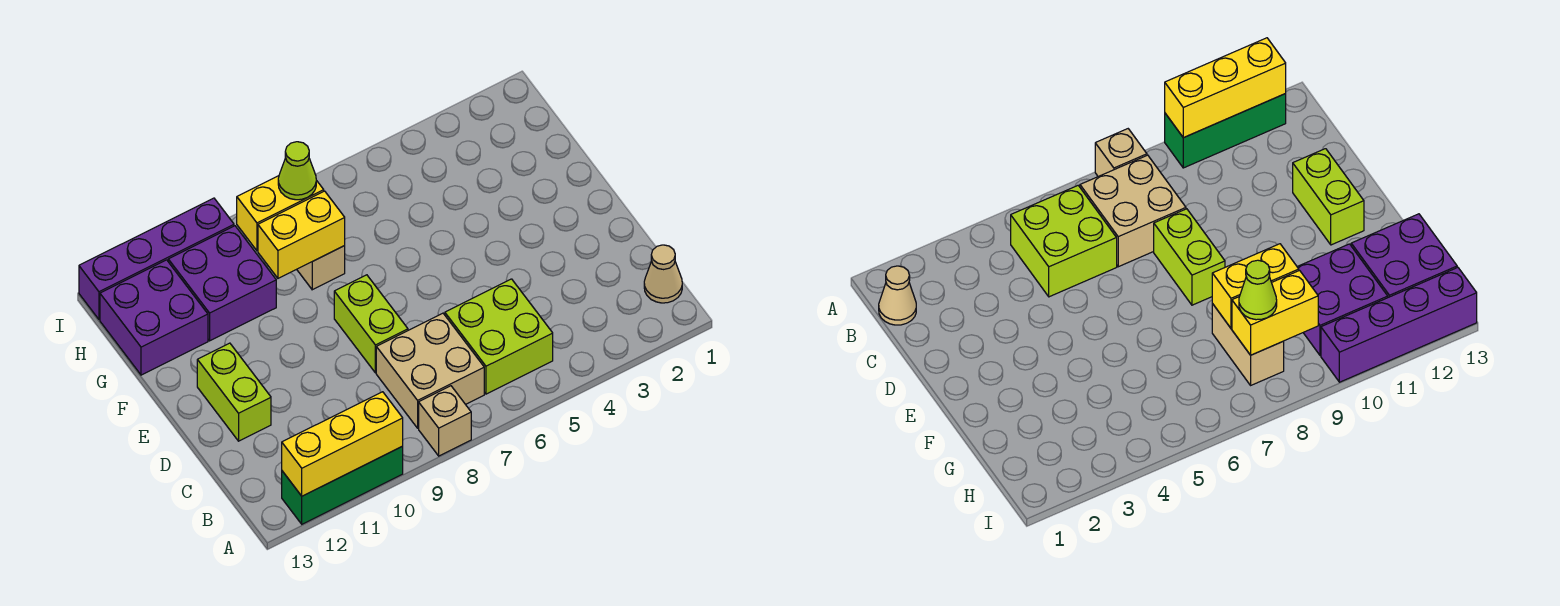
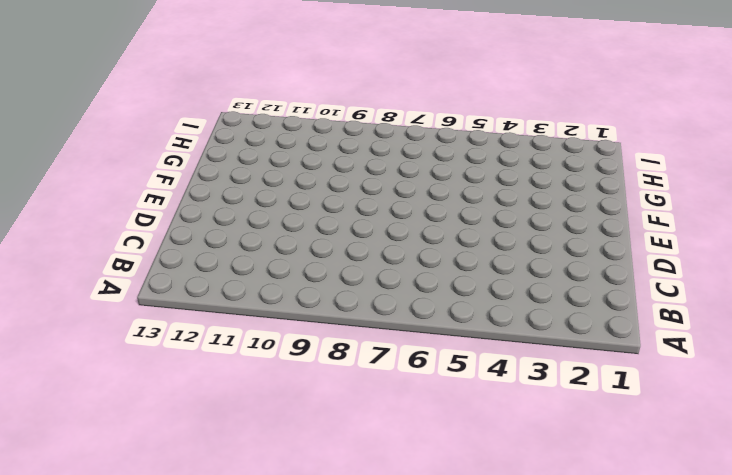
none -> tan 1x1 brick [419,386,471,456]
none -> green 1x3 brick [282,446,403,524]
none -> tan 1x1 cone [644,245,682,303]

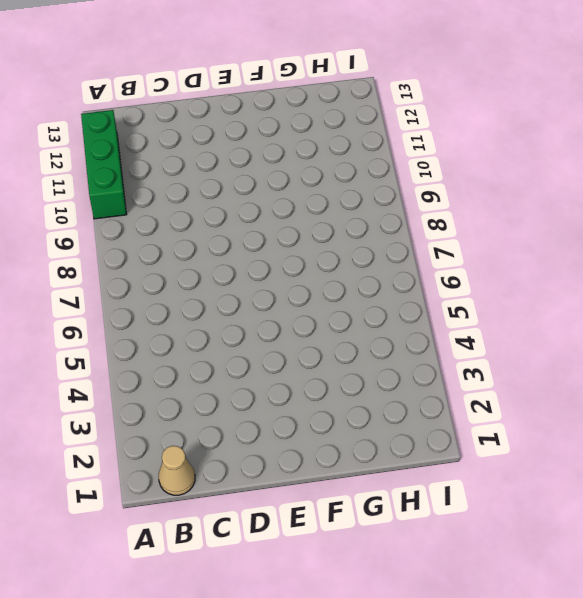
none -> tan 1x1 brick [419,386,471,456]
none -> lime 2x2 brick [445,279,553,394]
none -> tan 2x2 brick [376,313,484,428]

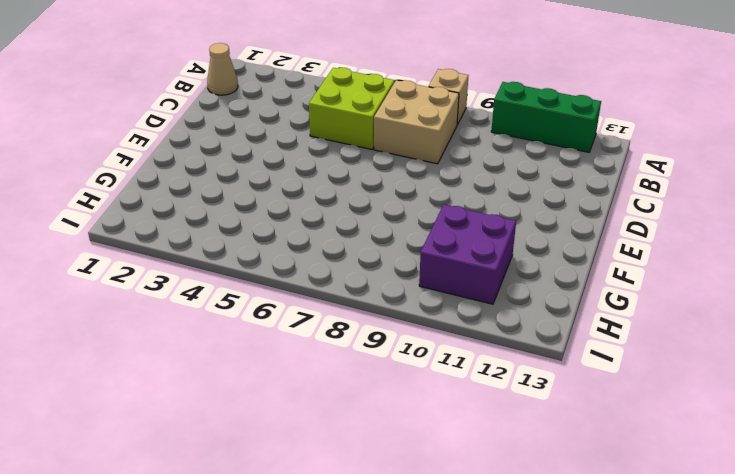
none -> lime 1x2 brick [334,275,408,373]
none -> lime 1x2 brick [197,343,271,441]
none -> tan 1x2 brick [297,246,345,290]

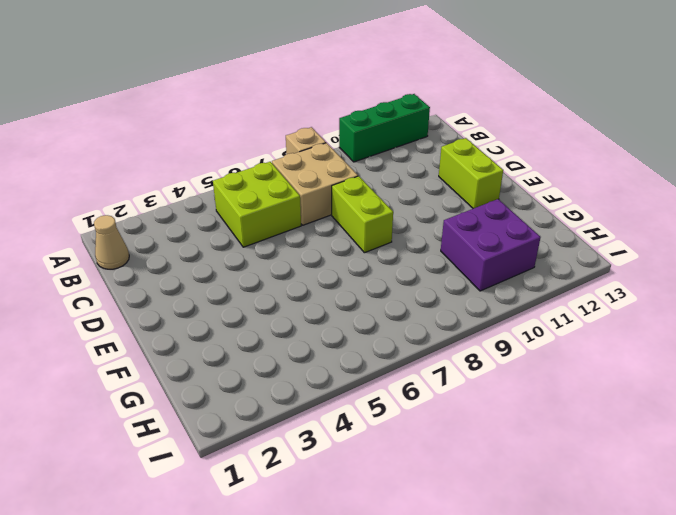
none -> tan 1x2 brick [297,246,345,290]
none -> purple 2x2 brick [100,260,208,375]
none -> purple 1x4 brick [79,198,234,320]

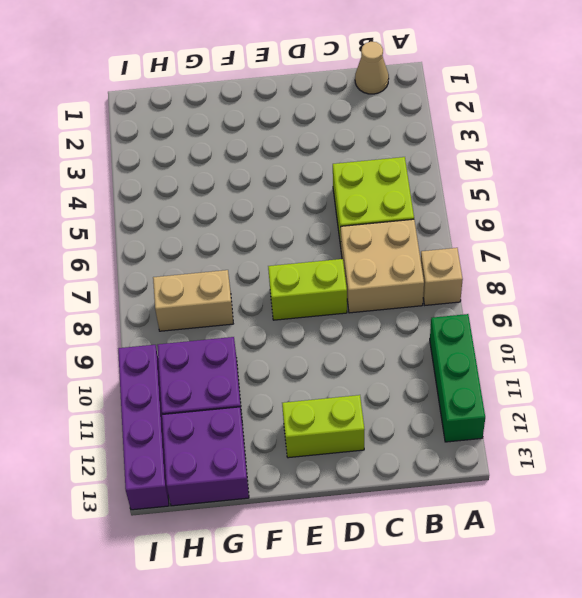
none -> yellow 1x3 brick [282,392,403,496]
none -> yellow 1x2 brick [258,191,345,278]
none -> yellow 1x2 brick [237,176,324,251]

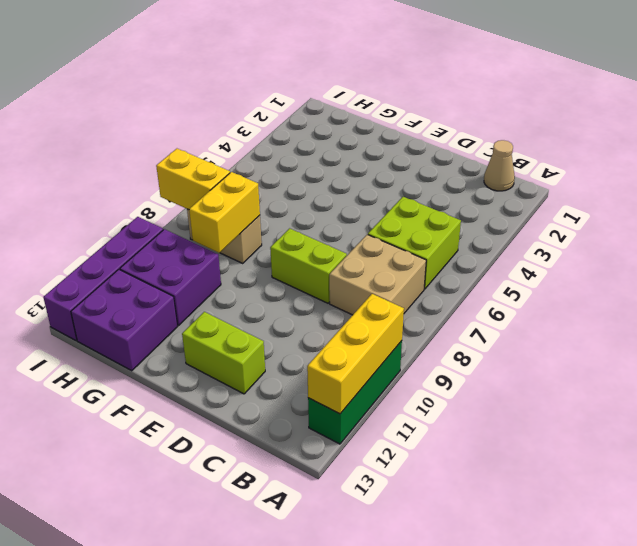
yellow 1x2 brick [156,149,230,210] -> yellow 1x2 brick turned to [237,176,324,251]
none -> tan 1x1 brick [419,386,471,456]
none -> lime 1x1 cone [278,142,316,200]

